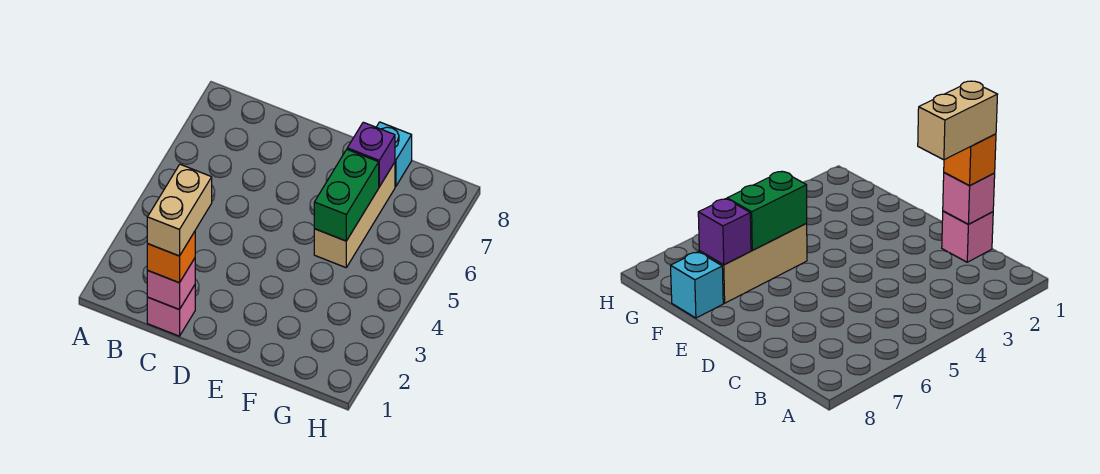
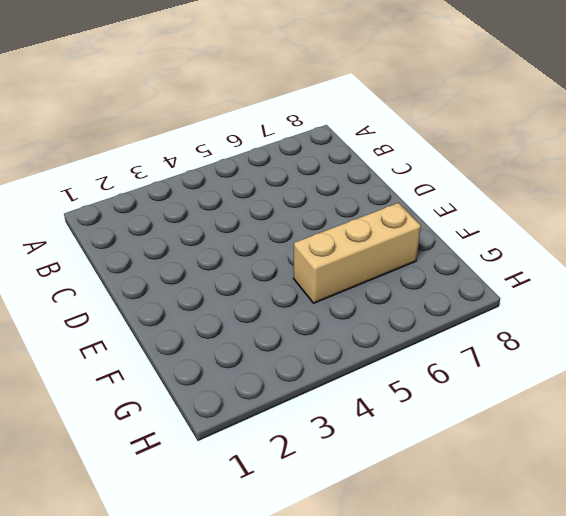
none -> pink 1x1 brick [147,285,195,336]
none -> cyan 1x1 brick [377,122,412,187]

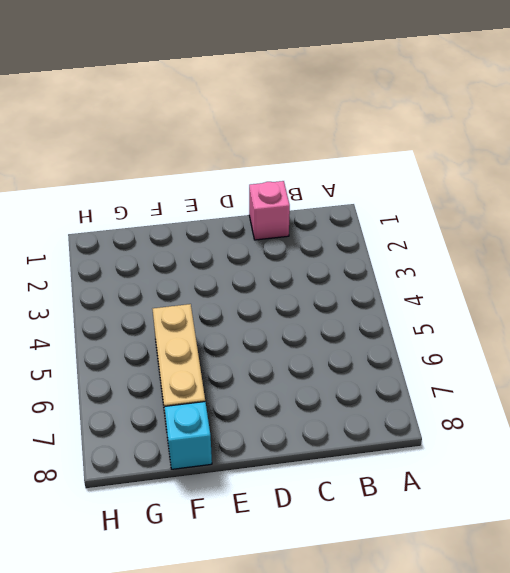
none -> pink 1x1 brick [147,258,195,310]
none -> green 1x2 brick [314,150,379,241]

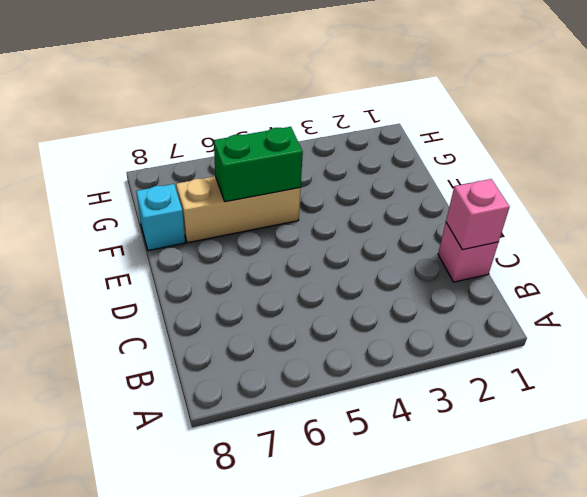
none -> purple 1x1 brick [347,122,395,187]
none -> orange 1x1 brick [147,232,195,283]

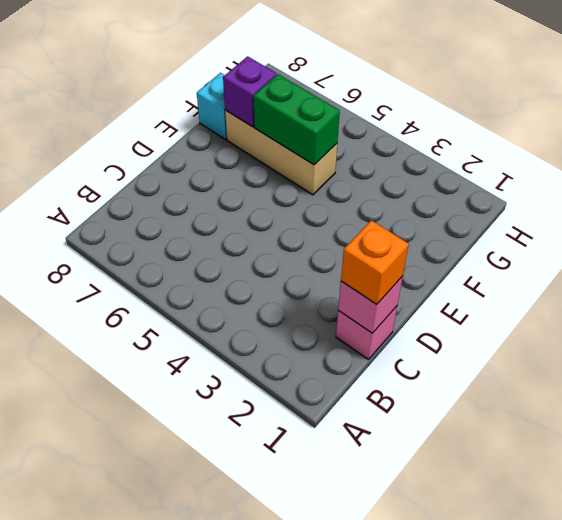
none -> tan 1x2 brick [147,164,212,256]

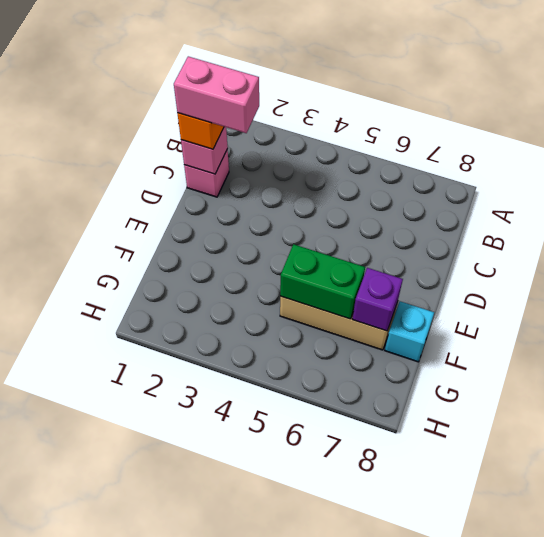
pink 1x2 brick [174,56,259,133] -> tan 1x2 brick [147,164,212,256]

